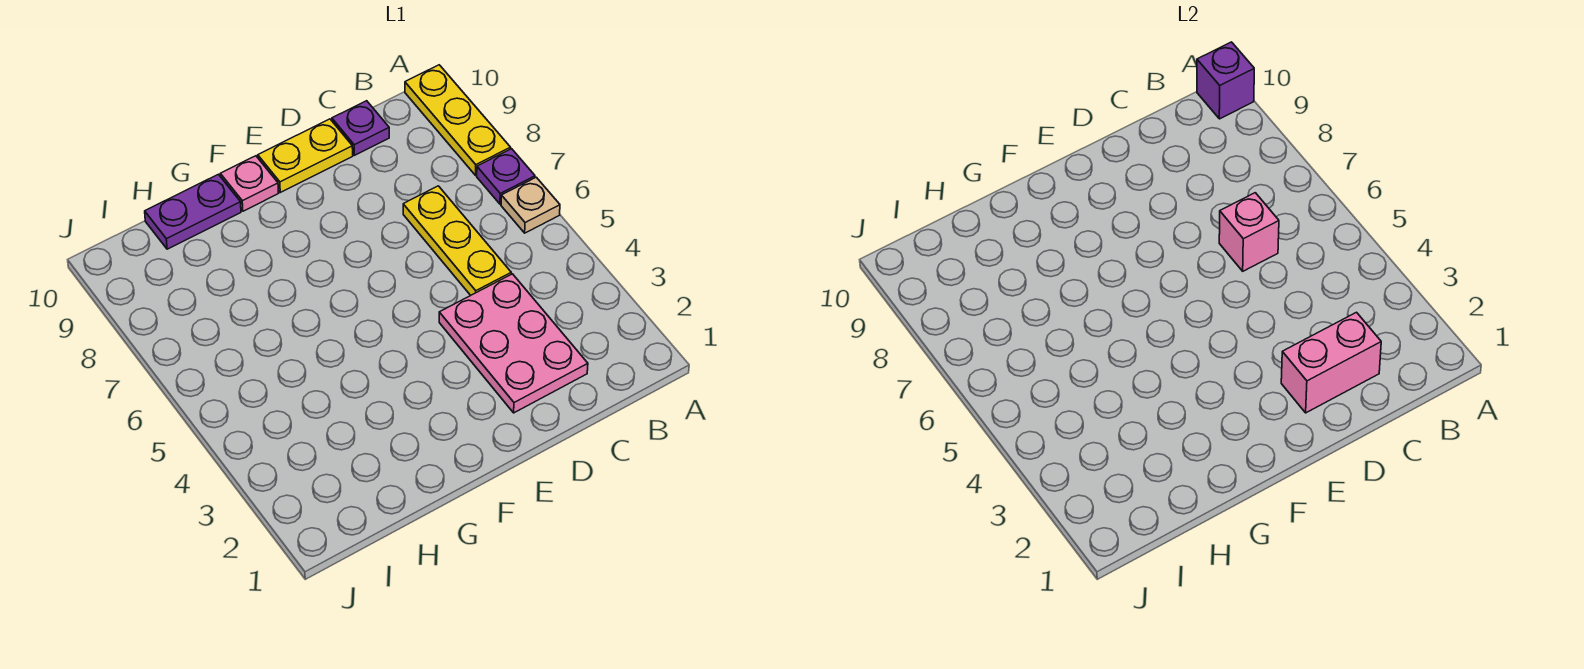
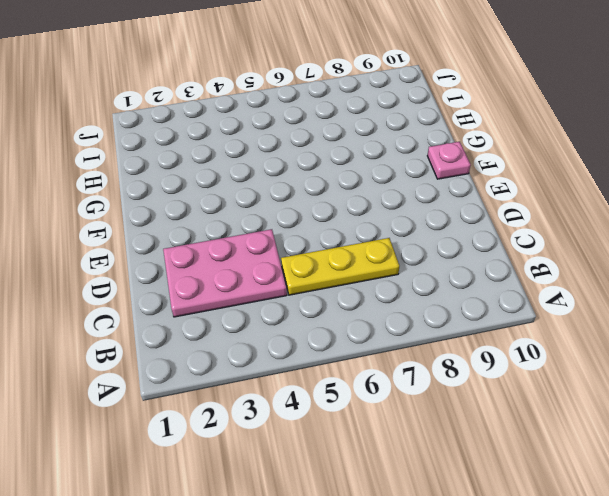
none -> tan 1x1 plate [501,177,560,233]
none -> purple 1x1 plate [477,149,535,204]
none -> yellow 1x3 plate [405,65,510,175]

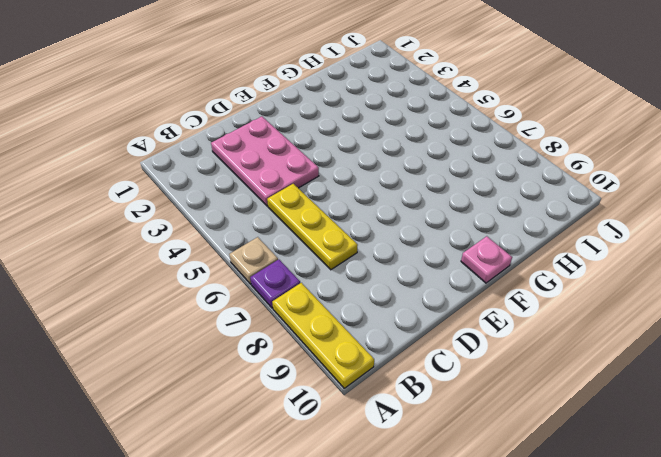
none -> purple 1x1 plate [332,101,389,155]
none -> yellow 1x2 plate [258,119,353,192]
none -> purple 1x2 plate [145,174,241,249]

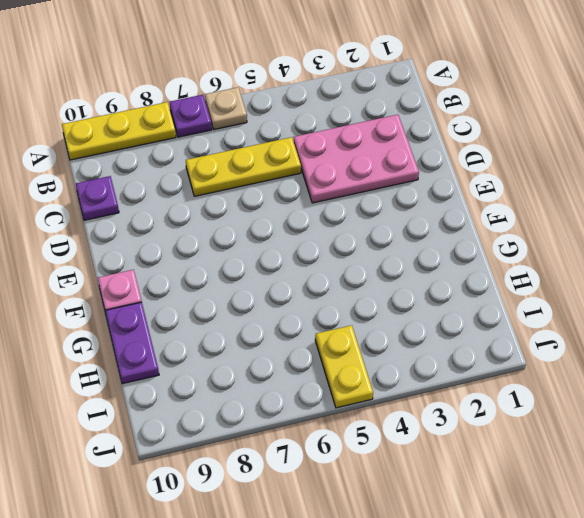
yellow 1x2 plate [315,325,373,408] -> yellow 1x2 plate moved to [258,119,353,192]
none -> purple 1x1 brick [1197,42,1254,119]
none -> pink 1x2 brick [1281,312,1381,413]
none -> pink 1x1 brick [1219,193,1279,271]

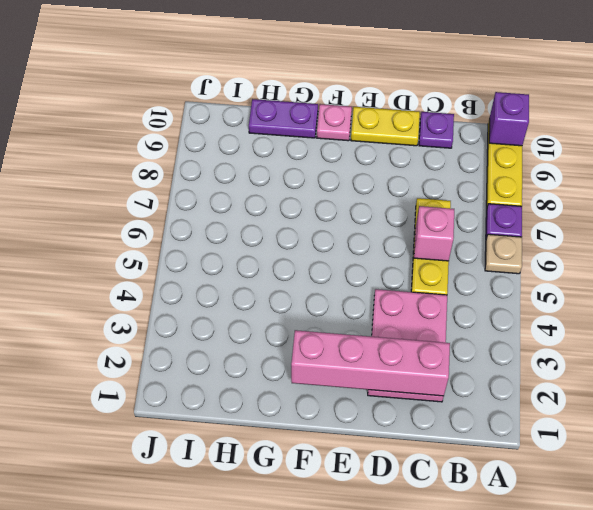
pink 1x4 brick [291,330,450,396] -> pink 1x2 brick [1281,312,1381,413]

